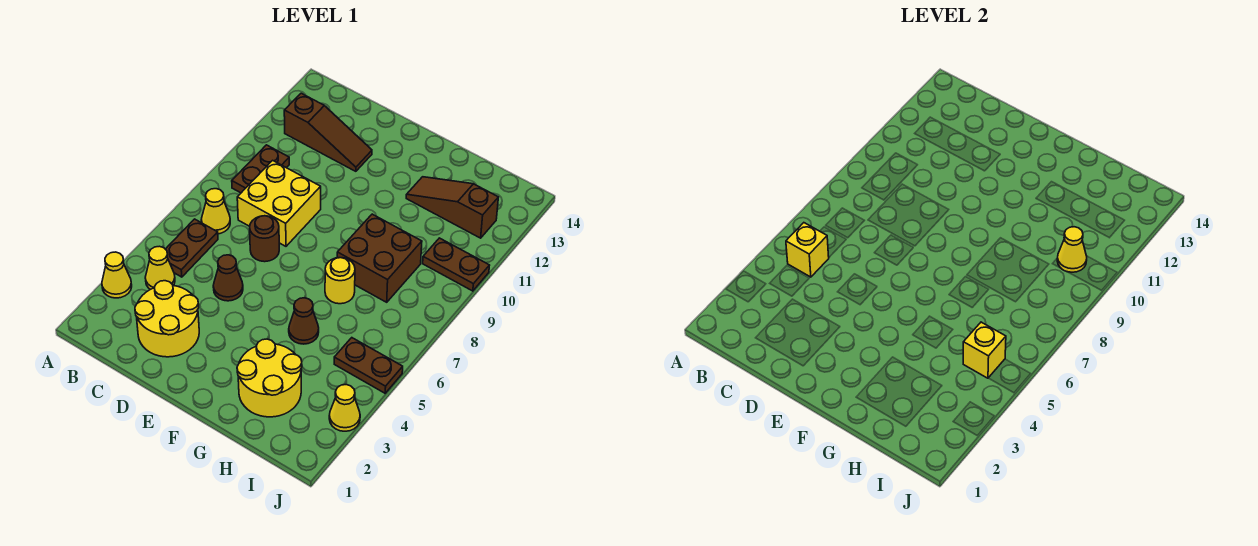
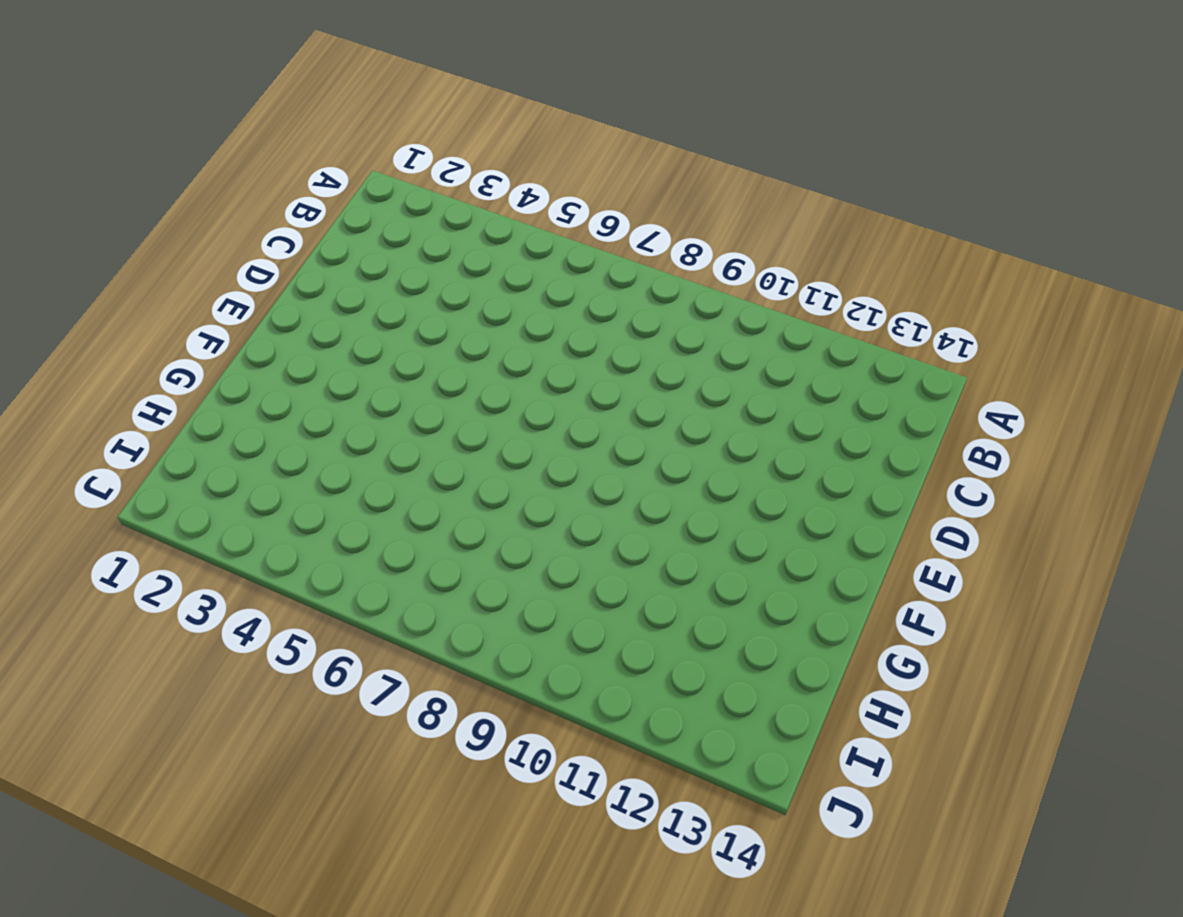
none -> yellow 1x1 cone [102,252,132,298]
none -> yellow 1x1 cone [145,246,175,290]
none -> brown 1x2 plate [166,219,218,277]

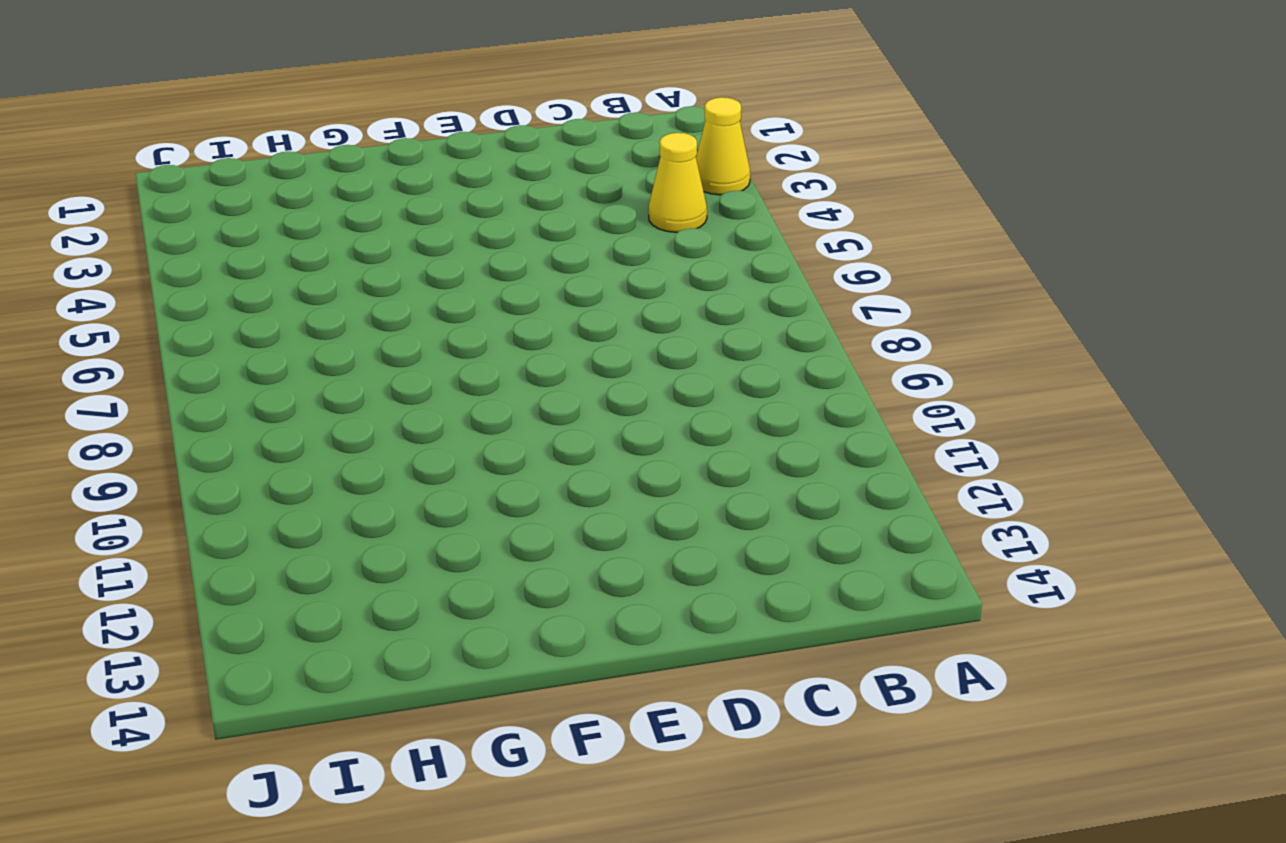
none -> brown 1x2 plate [166,219,218,277]
none -> yellow 1x1 cone [201,189,230,234]
none -> brown 1x2 plate [232,145,289,193]

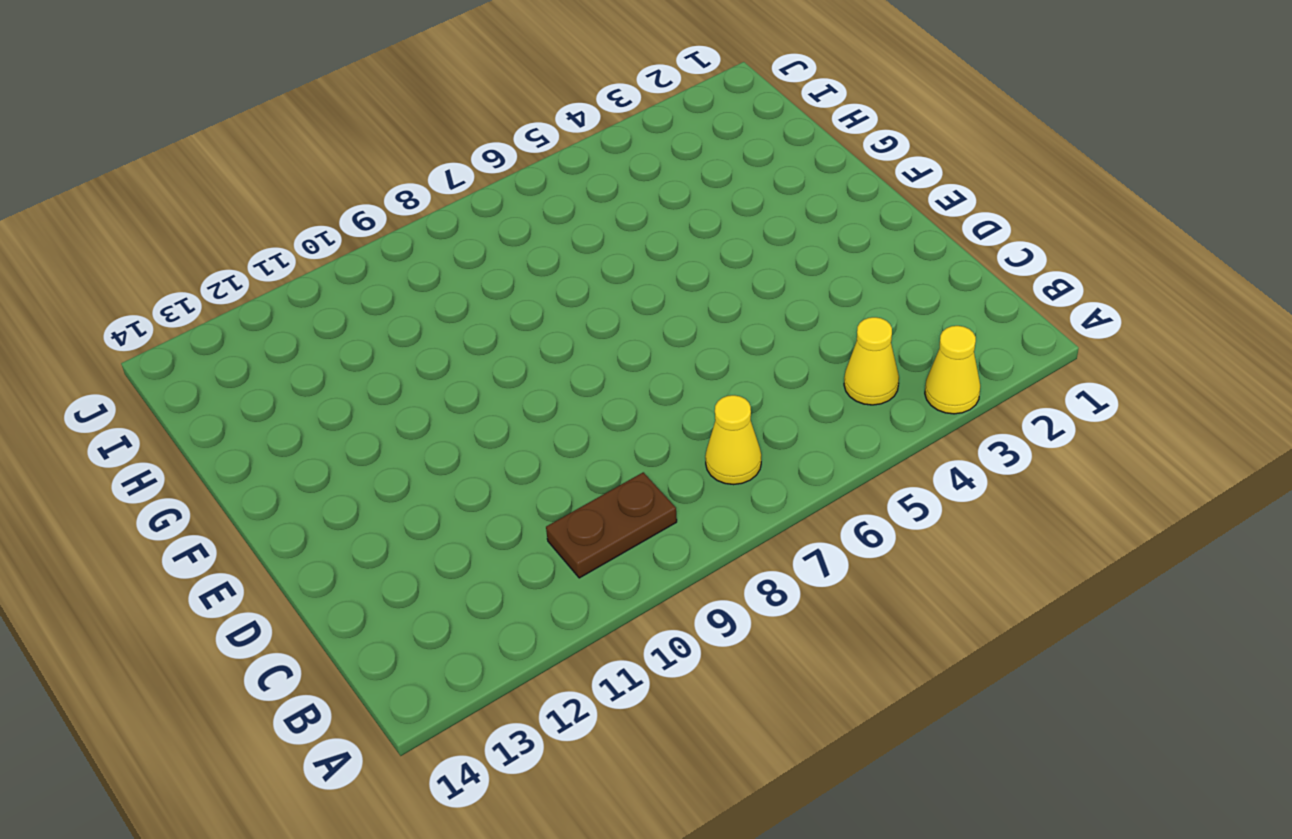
none -> brown 1x2 plate [166,219,218,277]
none -> brown 1x3 slope [284,93,372,171]
none -> yellow 2x2 round brick [135,281,199,357]

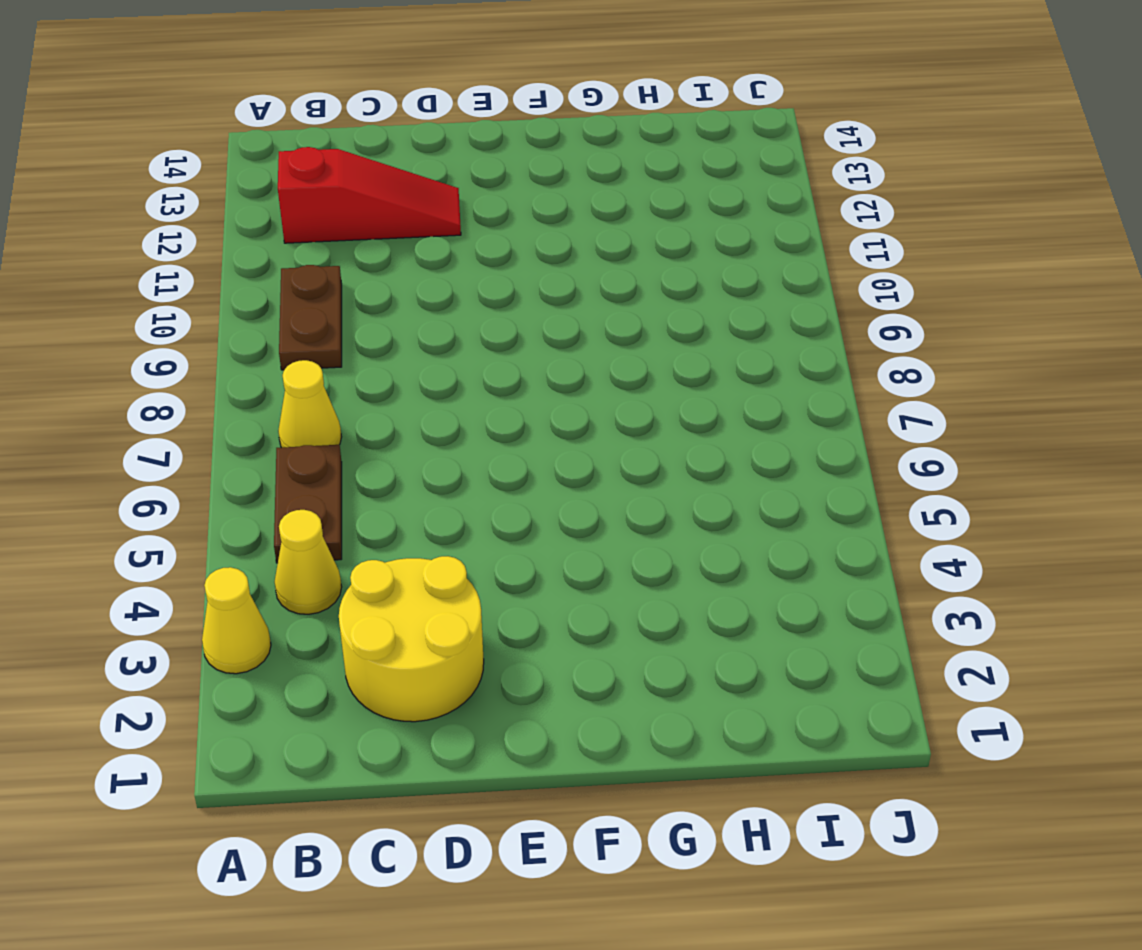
red 1x3 slope [278,147,461,243] -> brown 1x3 slope [284,93,372,171]
none -> yellow 2x2 brick [237,160,321,246]
none -> brown 1x1 cone [213,255,243,301]
none -> brown 1x1 round brick [250,216,279,262]

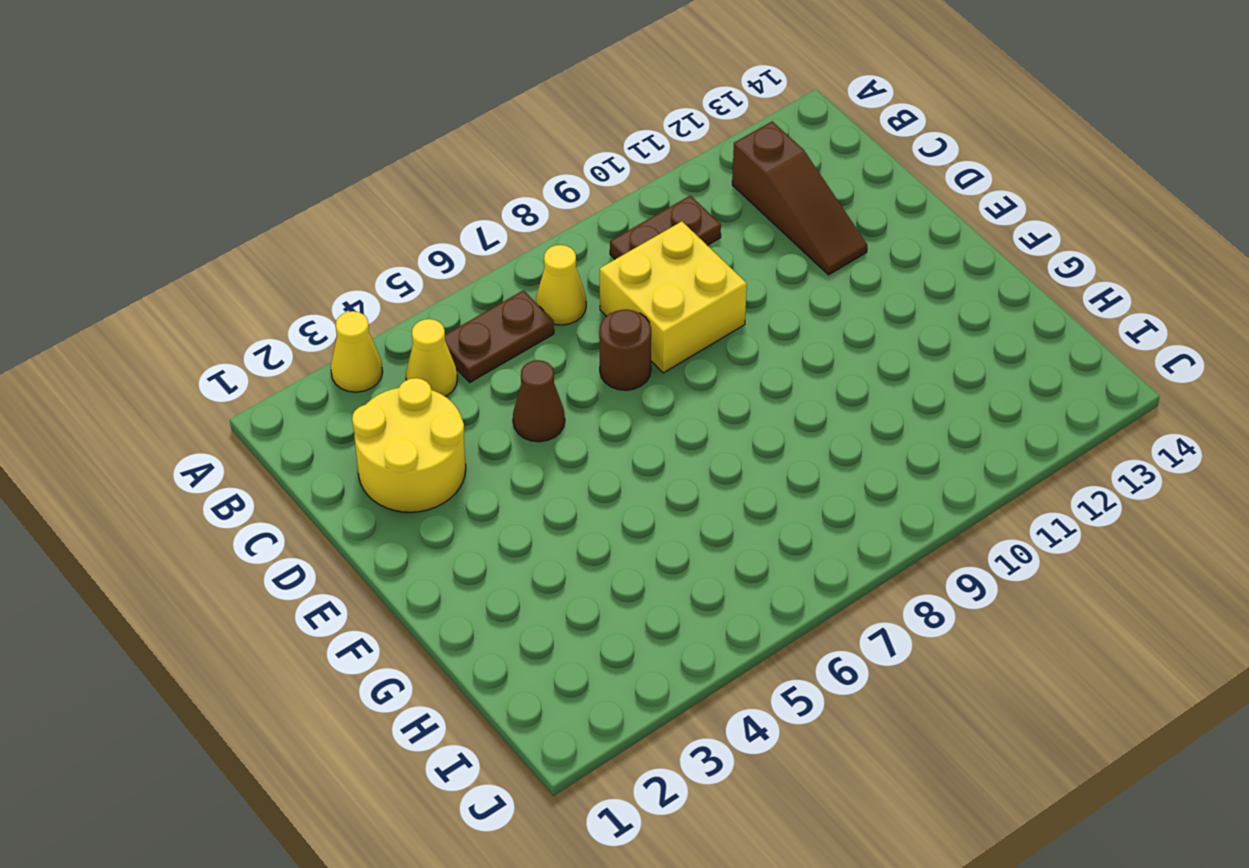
none -> yellow 2x2 round brick [237,339,302,417]
none -> brown 1x1 cone [289,298,319,344]
none -> yellow 1x1 round brick [325,258,355,304]

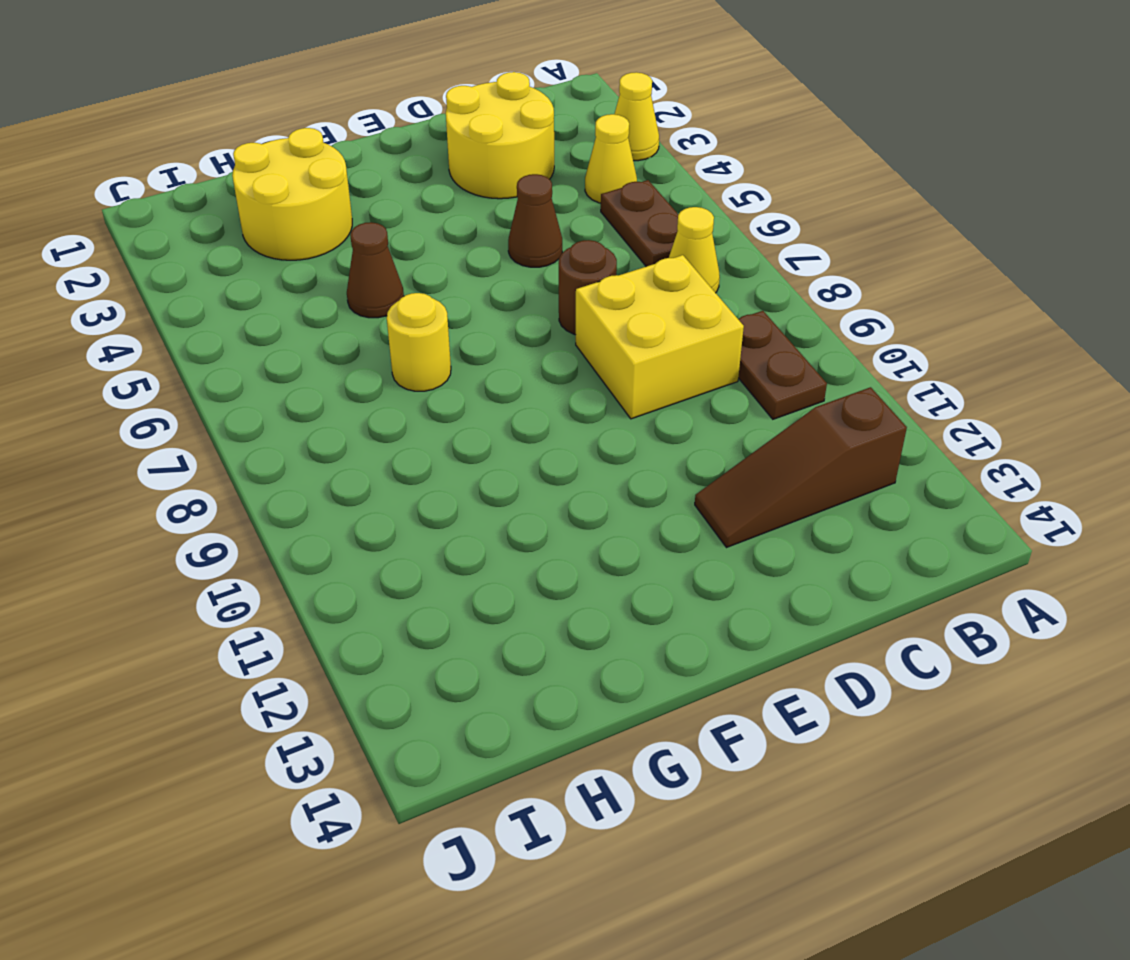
none -> brown 2x2 brick [337,214,422,302]
none -> brown 1x3 slope [406,177,498,238]
none -> brown 1x2 plate [334,338,403,393]

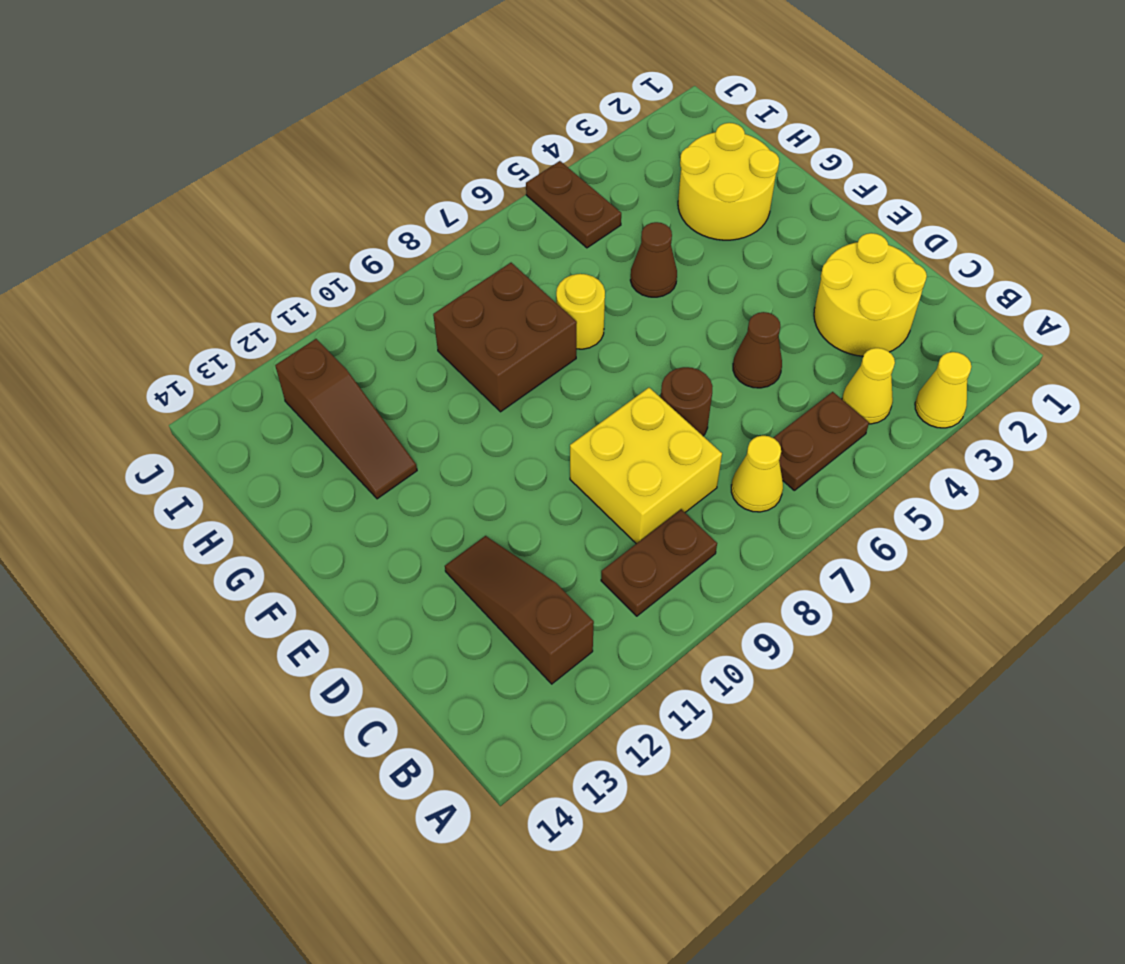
none -> brown 1x2 plate [423,238,490,291]
none -> yellow 1x1 cone [329,385,360,431]
none -> yellow 1x1 brick [786,223,829,277]

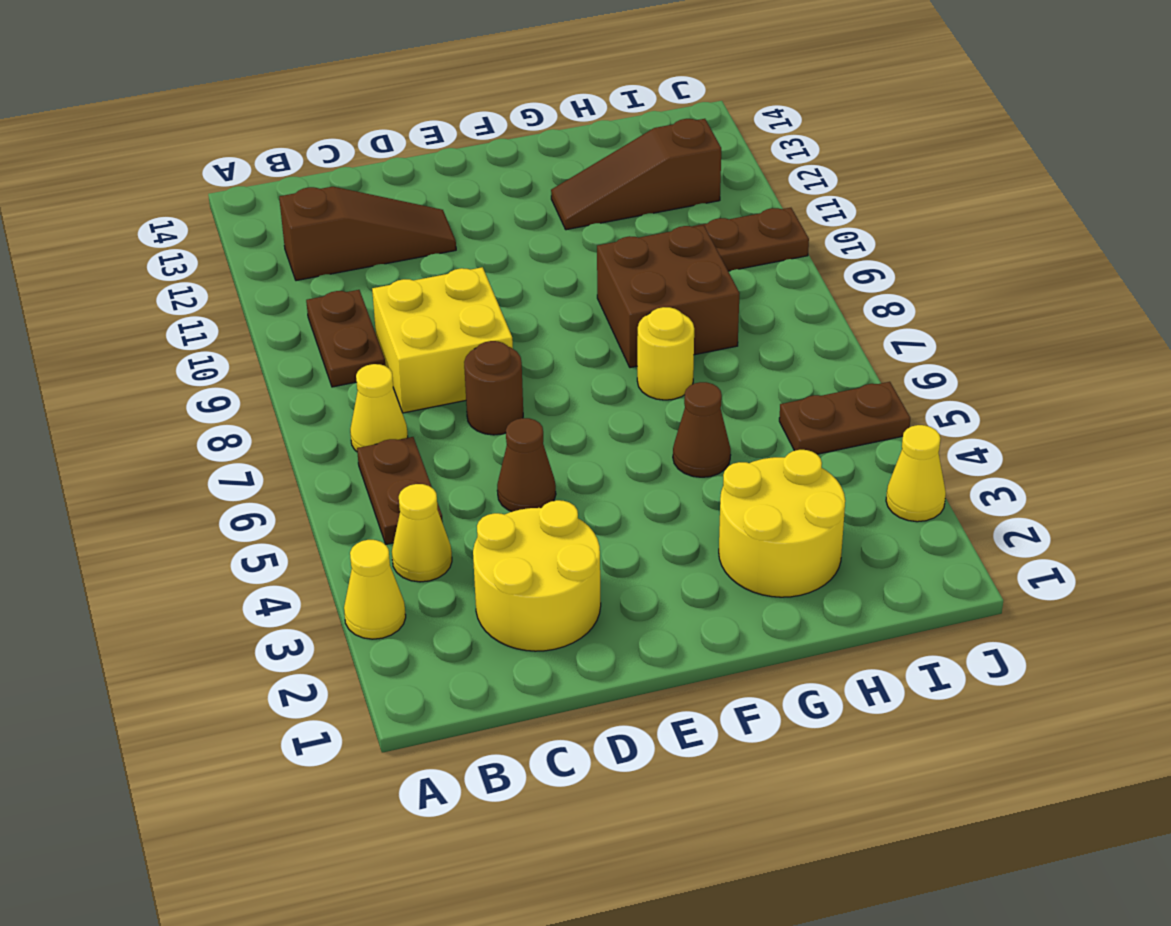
none -> yellow 1x1 brick [786,223,829,277]
none -> yellow 1x1 brick [963,322,1006,378]
none -> yellow 1x1 cone [1057,227,1087,272]

